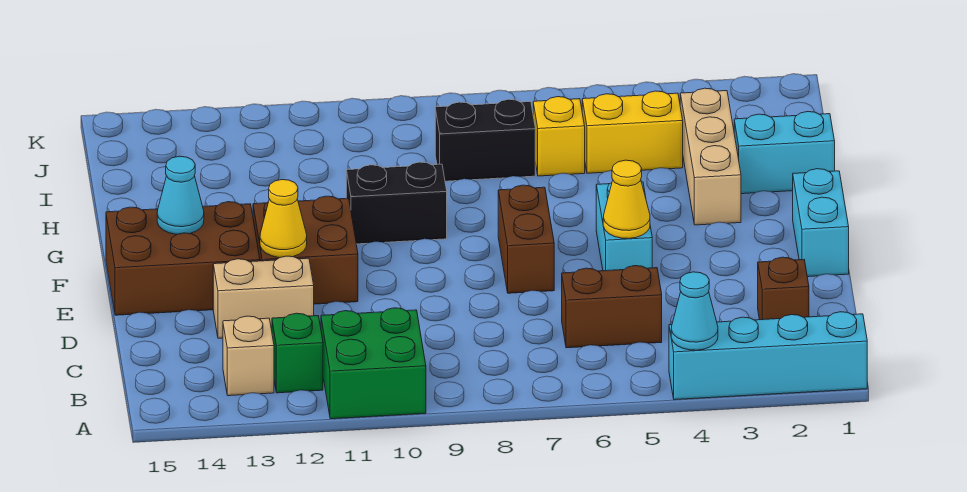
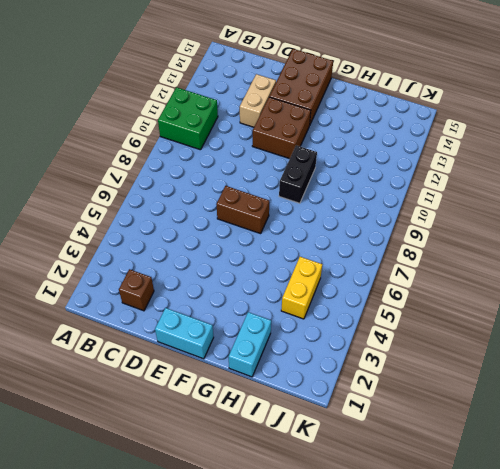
none -> cyan 1x4 brick [669,312,867,400]
none -> green 1x1 brick [272,313,323,393]
none -> tan 1x1 brick [223,316,274,396]

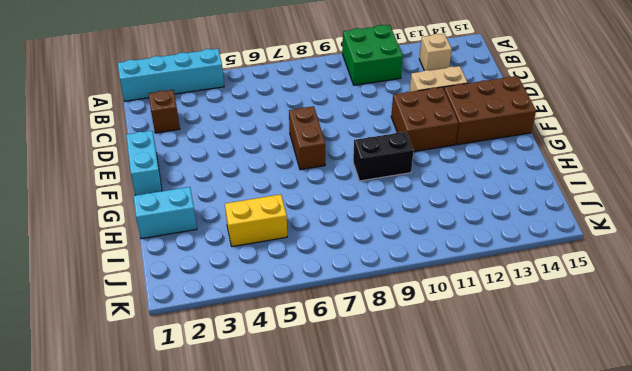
none -> green 1x1 brick [272,313,323,393]
none -> brown 1x2 brick [562,266,662,348]
none -> cyan 1x2 brick [596,182,652,271]

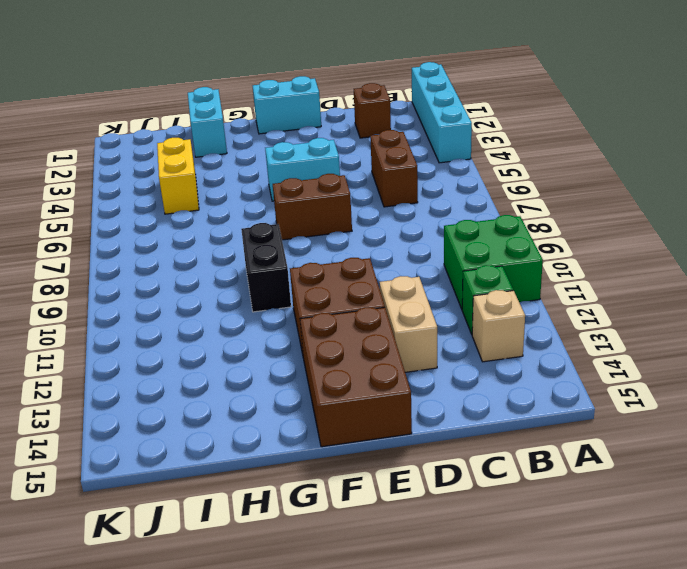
none -> tan 1x3 brick [680,88,741,225]
none -> yellow 1x1 brick [533,97,585,176]
none -> black 1x2 brick [435,99,535,181]

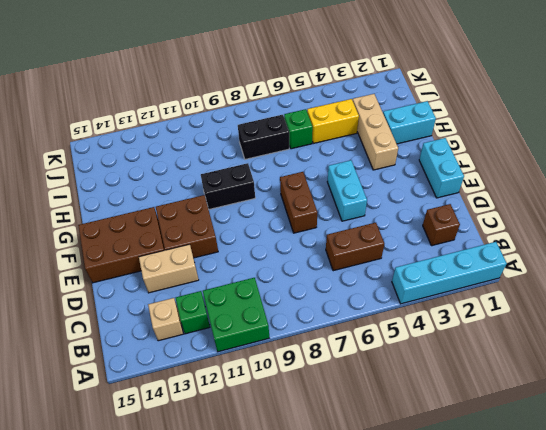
green 1x1 brick [284,109,313,149] -> yellow 1x1 brick [533,97,585,176]
none -> cyan 1x1 cone [671,272,718,350]
none -> yellow 1x1 cone [603,160,650,239]
none -> yellow 1x1 cone [260,180,307,258]

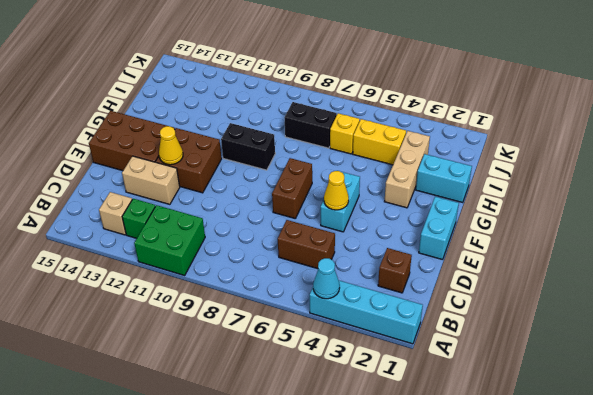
none -> cyan 1x1 cone [157,156,204,234]

